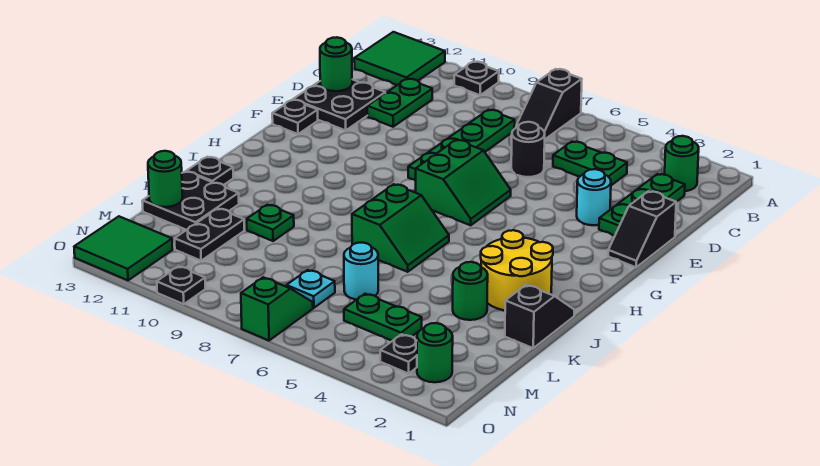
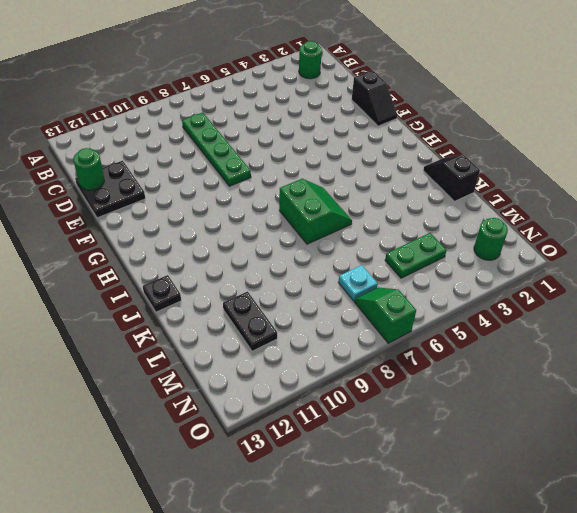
none -> black 1x2 slope [517,69,582,139]
none -> black 1x1 plate [454,62,499,95]
none -> green 2x2 tile [354,32,445,85]
none -> green 1x3 plate [599,174,685,236]

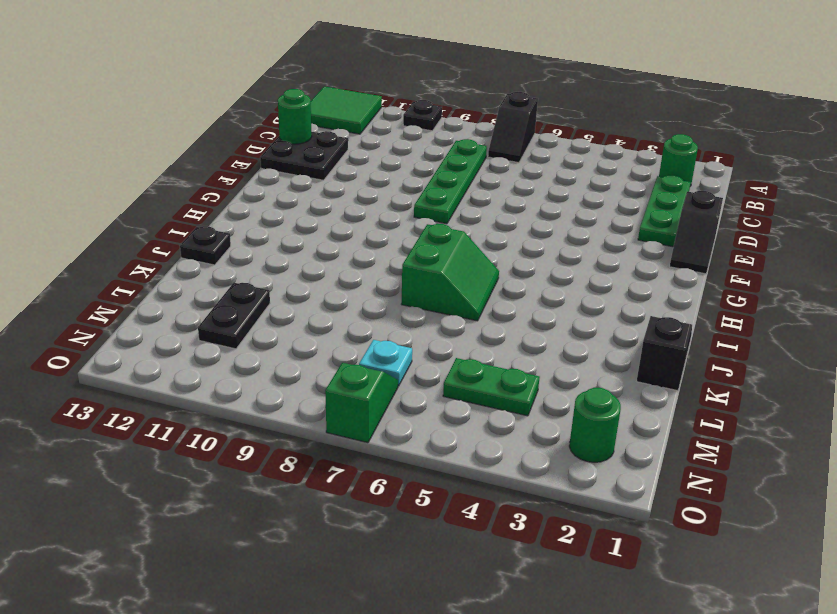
none -> green 1x2 plate [553,142,627,185]
none -> green 1x2 plate [367,79,432,127]
none -> black 1x1 round brick [511,122,545,177]
none -> cyan 1x1 round brick [577,169,611,225]

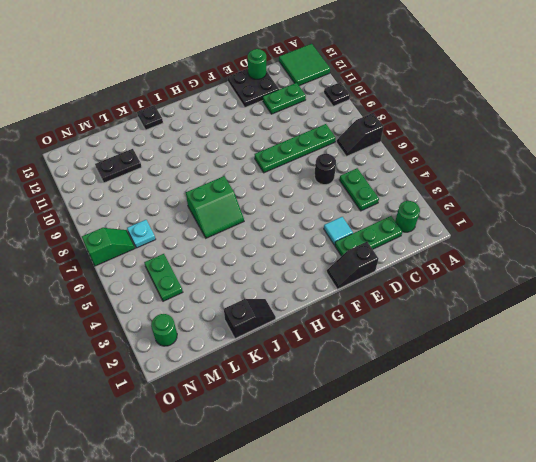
cyan 1x1 tile [324,217,353,245] -> cyan 1x1 round brick [577,169,611,225]
none -> green 2x2 slope [416,140,511,225]
none -> black 1x1 plate [272,100,318,134]
none -> yellow 2x2 round brick [481,230,553,310]
none -> green 1x1 round brick [453,262,488,320]

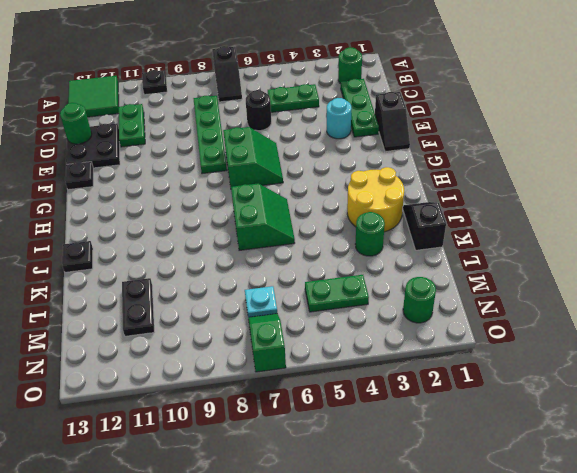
none -> green 1x1 plate [247,205,294,241]
none -> black 2x2 plate [142,171,239,230]
none -> cyan 1x1 round brick [344,242,378,300]
none -> black 1x1 plate [380,334,417,374]

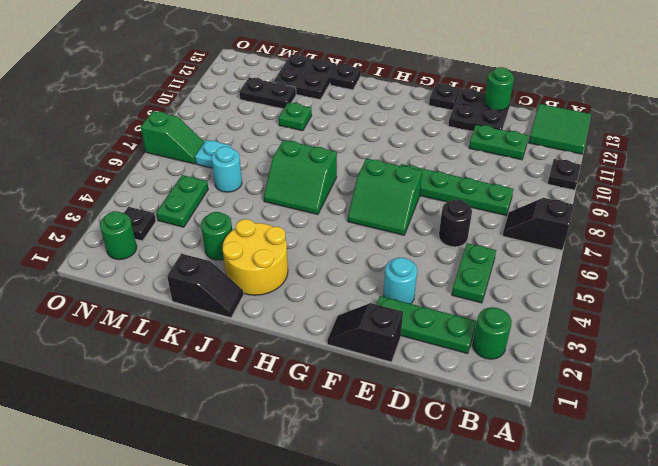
none -> green 2x2 tile [74,216,173,280]
none -> black 1x1 plate [157,266,205,304]
none -> green 1x1 round brick [148,151,183,207]

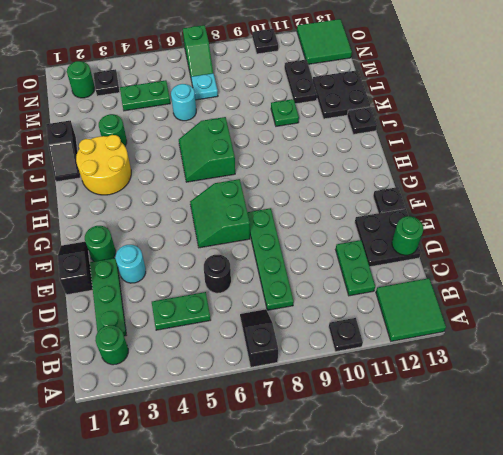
green 1x1 round brick [85,226,116,261] -> green 1x1 round brick moved to [148,151,183,207]

